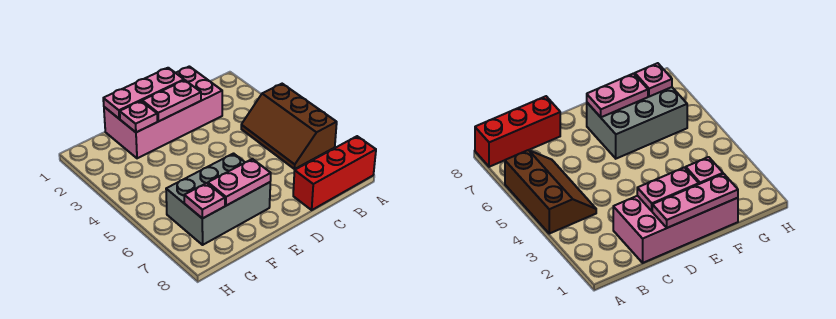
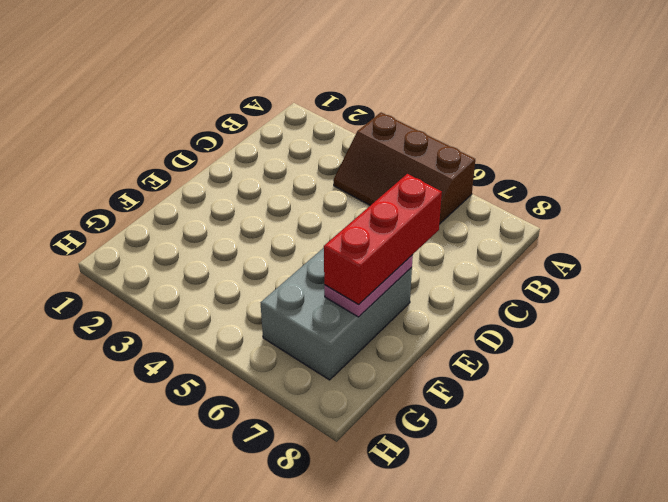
red 1x3 brick [324,174,442,305] -> red 1x3 brick moved to [293,136,376,210]
none -> pink 2x4 brick [104,66,222,158]
none -> pink 1x3 plate [103,68,184,119]

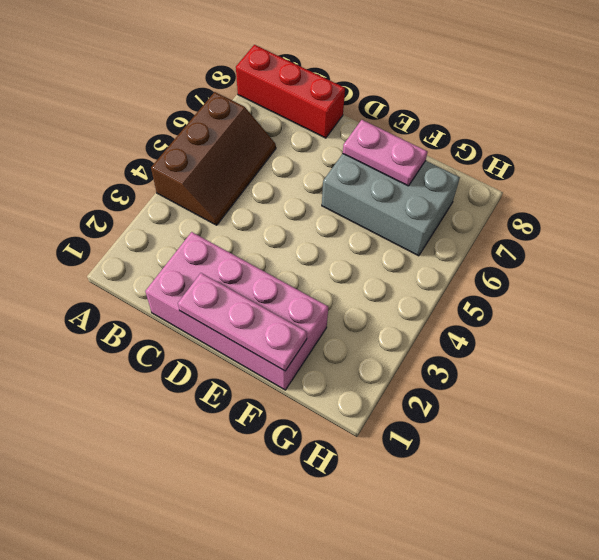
none -> pink 1x2 plate [142,80,201,122]
none -> pink 1x1 plate [120,101,157,132]

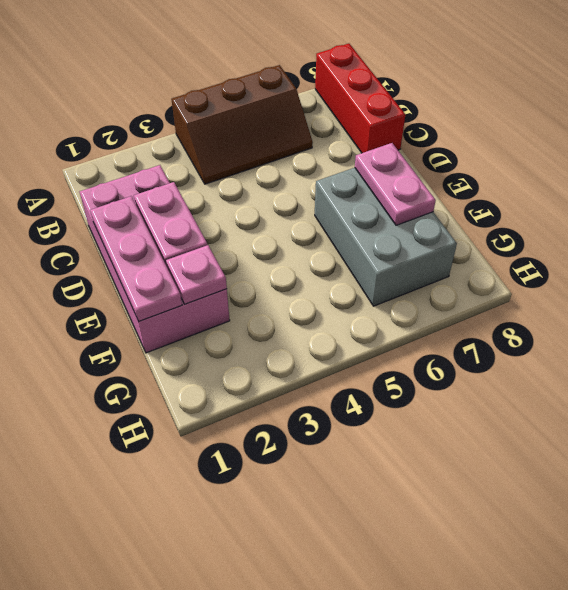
none -> pink 1x1 plate [184,183,225,219]

